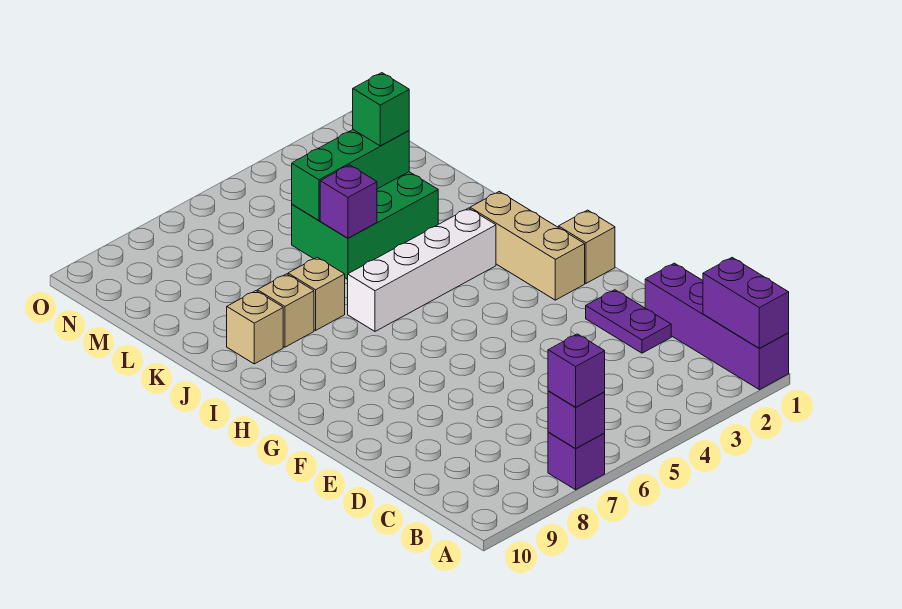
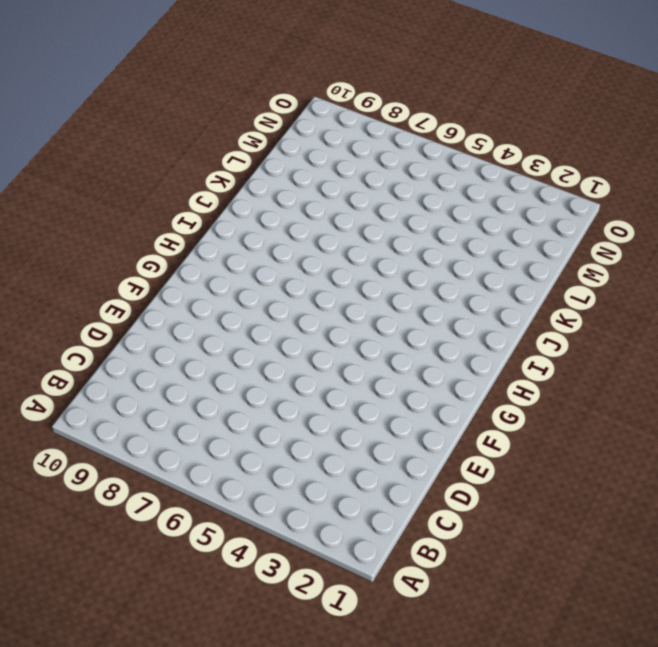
none -> purple 1x4 brick [645,263,789,390]
none -> purple 1x1 brick [548,432,605,490]
none -> purple 1x2 plate [586,290,671,353]

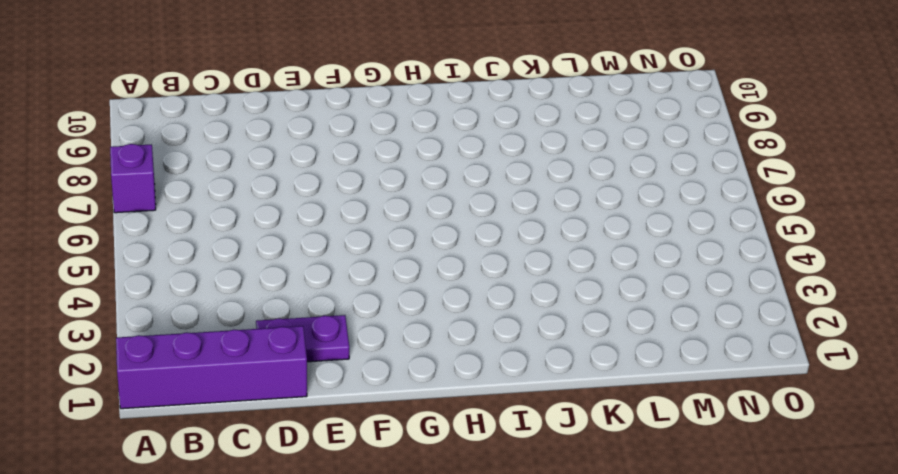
none -> tan 1x1 brick [558,210,615,283]
none -> tan 1x3 brick [470,192,585,300]
none -> white 1x4 brick [348,208,496,331]

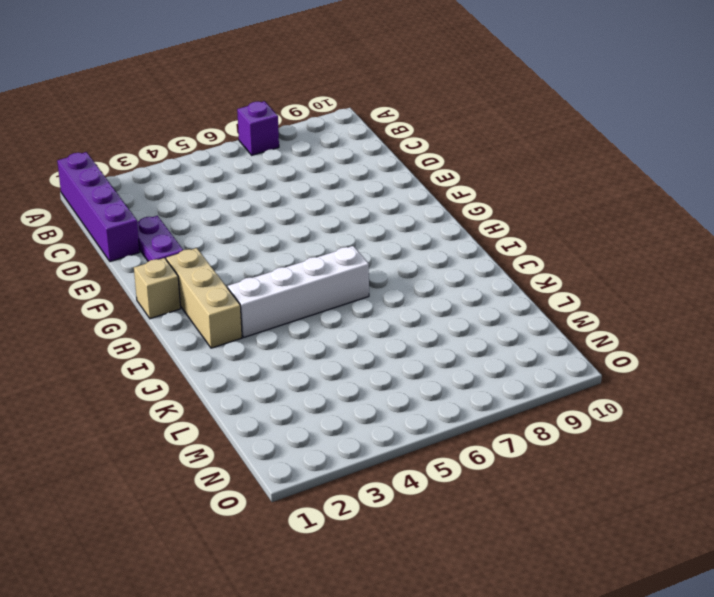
none -> tan 1x1 brick [288,257,345,330]
none -> tan 1x1 brick [257,274,314,347]
none -> tan 1x1 brick [227,291,283,364]

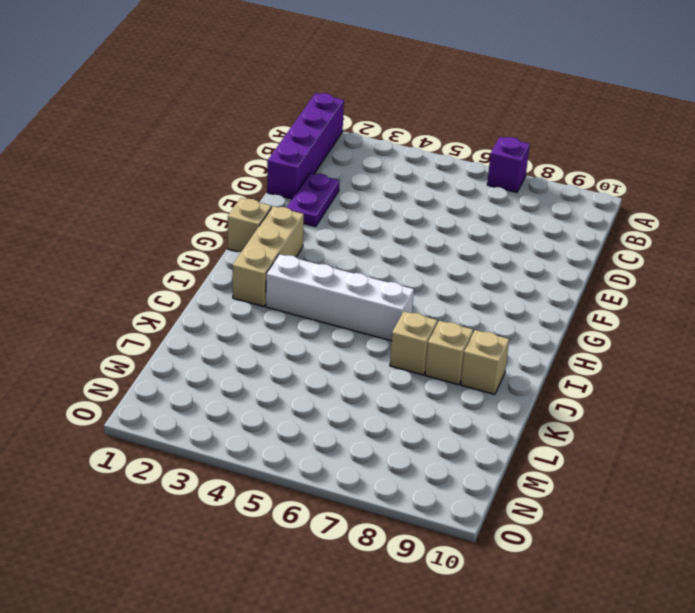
none -> green 2x3 brick [292,172,438,279]
none -> purple 1x2 brick [703,258,789,348]
none -> purple 1x1 brick [548,391,605,449]

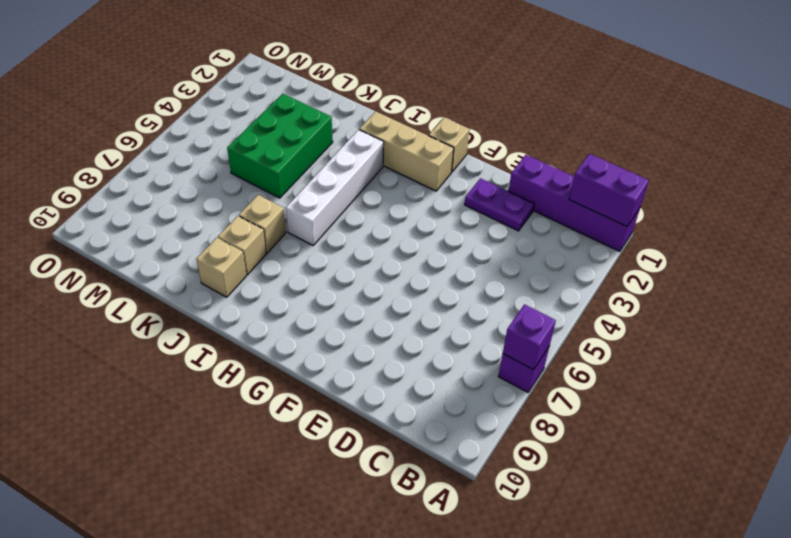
none -> purple 1x1 brick [320,165,377,238]
none -> green 1x3 brick [292,130,409,221]
none -> purple 1x1 brick [548,334,605,407]

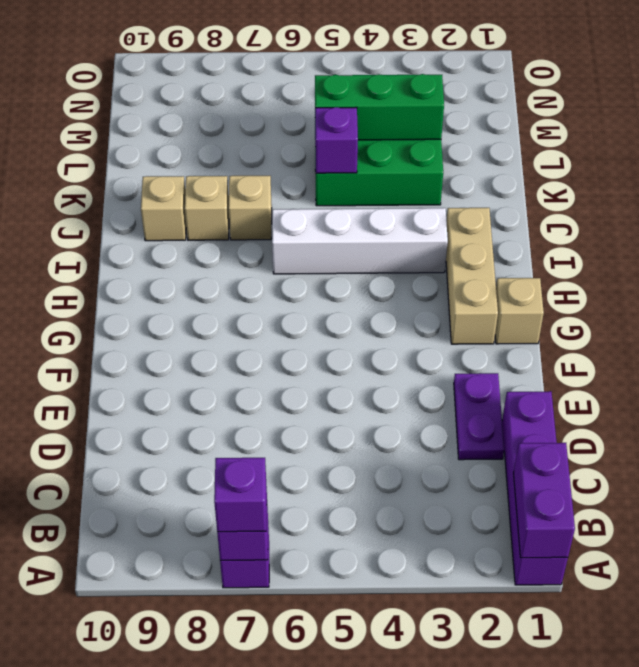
none -> green 1x1 brick [353,73,409,146]

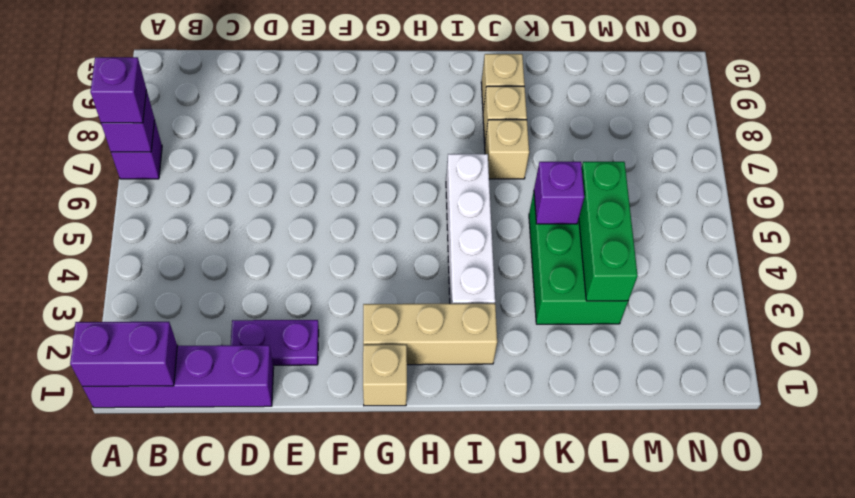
none -> green 1x1 brick [353,73,409,146]

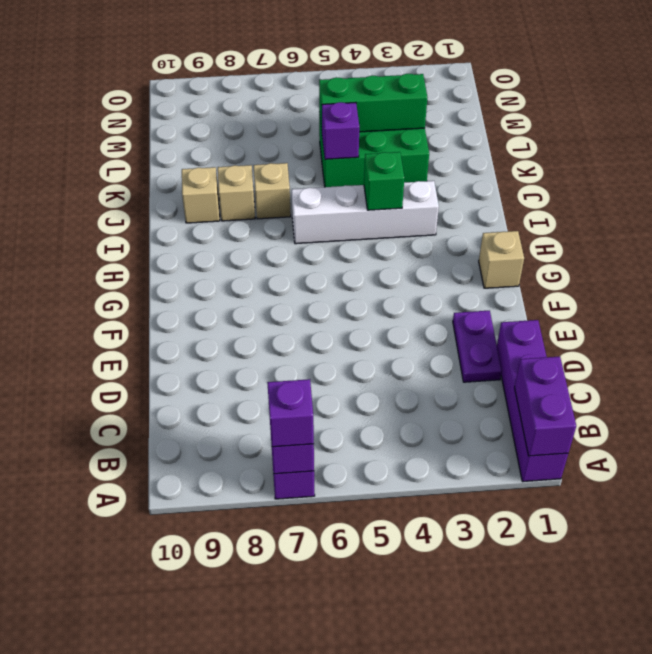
green 1x1 brick [364,152,404,210] -> green 1x1 brick moved to [353,73,409,146]
none -> tan 1x3 brick [470,192,585,300]

